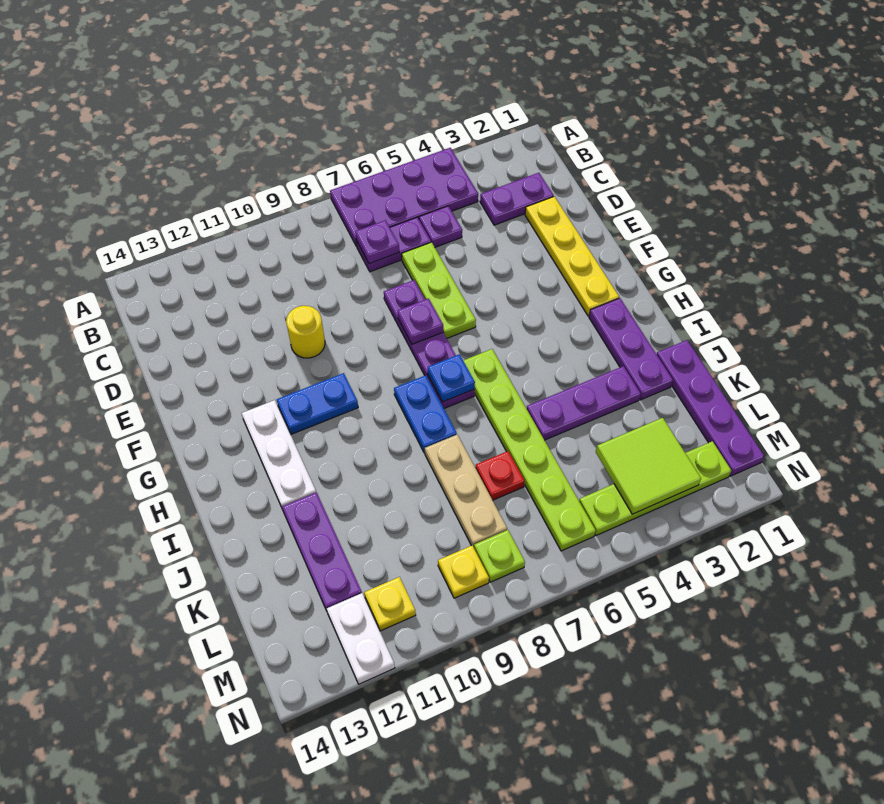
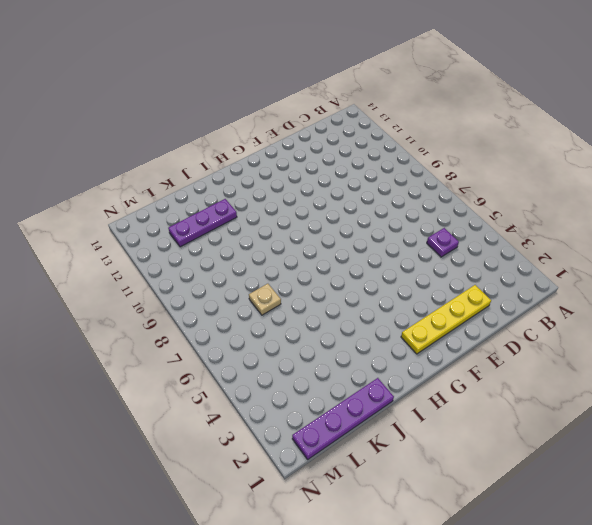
tan 1x1 plate [249,284,281,315] -> red 1x1 plate [475,451,525,500]
none -> purple 2x4 plate [330,148,478,246]
none -> purple 1x2 plate [480,173,554,225]
none -> purple 1x2 plate [356,217,431,272]

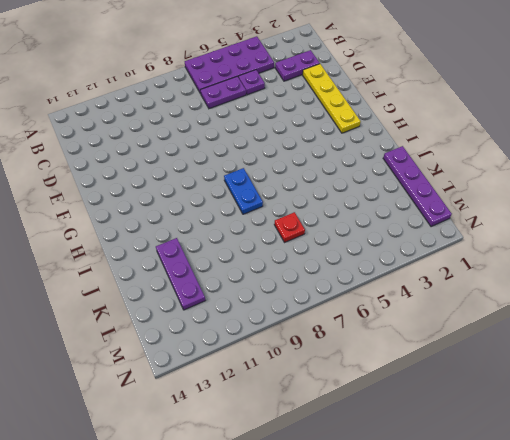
none -> lime 1x3 plate [402,242,476,338]
none -> purple 1x4 plate [384,280,475,408]
none -> yellow 1x1 round brick [286,306,325,358]

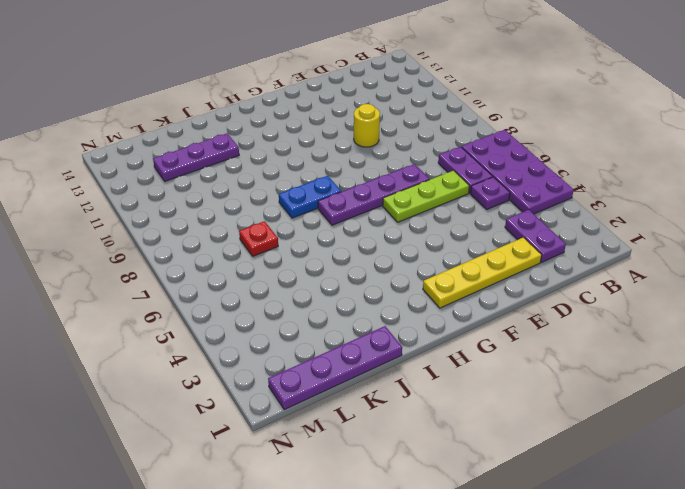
none -> blue 1x2 plate [277,373,358,434]
none -> white 1x3 plate [242,400,316,509]
none -> purple 1x3 plate [589,298,673,400]

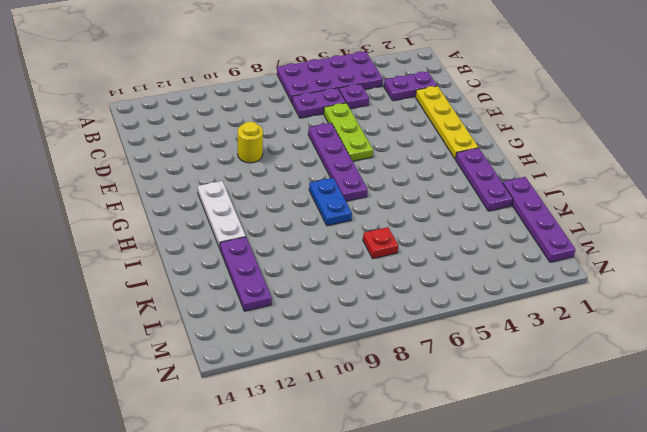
none -> blue 1x2 plate [277,373,358,434]
none -> lime 1x6 plate [463,349,596,551]
none -> purple 1x3 plate [527,366,641,440]

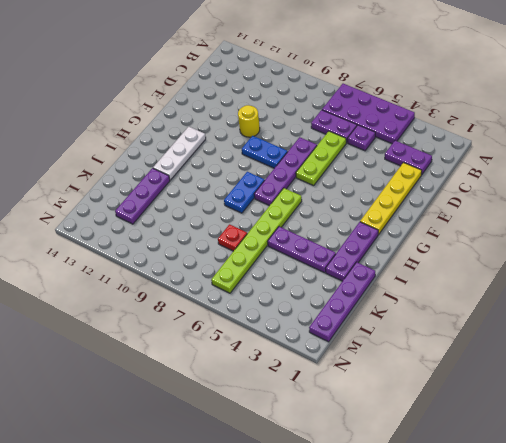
blue 1x2 plate [242,136,288,168] -> blue 1x2 plate moved to [277,373,358,434]
none -> tan 1x3 plate [425,435,507,547]
none -> lime 1x4 plate [579,441,732,536]
none -> lime 1x1 plate [474,530,525,582]

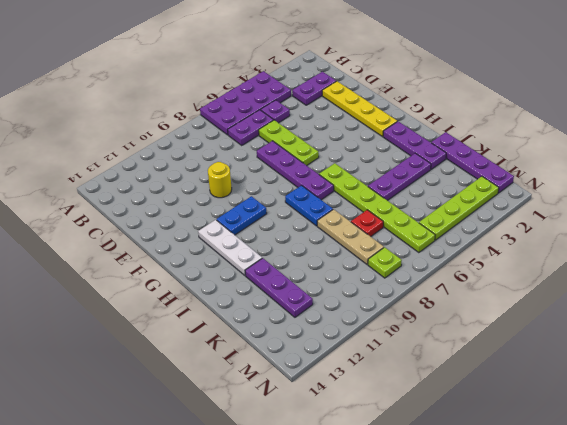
none -> yellow 1x1 plate [438,546,489,598]
none -> yellow 1x1 plate [364,577,416,631]
none -> white 1x2 plate [327,593,395,684]

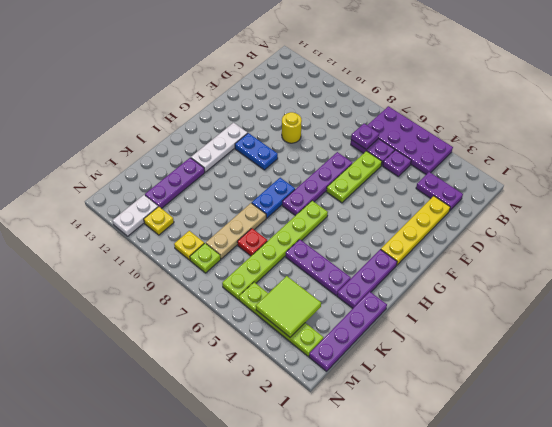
none -> purple 1x1 plate [398,299,443,344]
none -> blue 1x1 plate [428,354,475,402]

